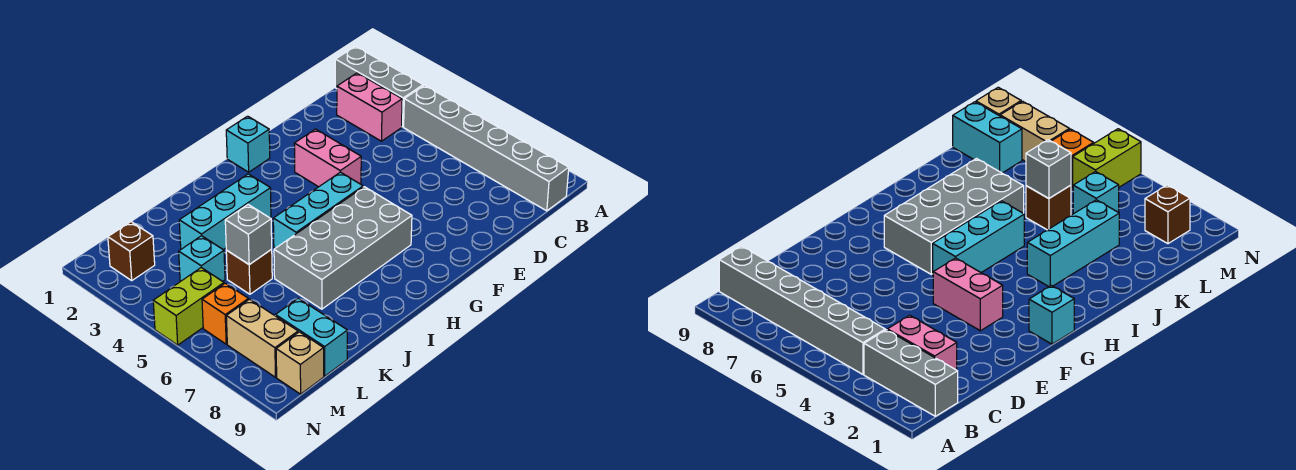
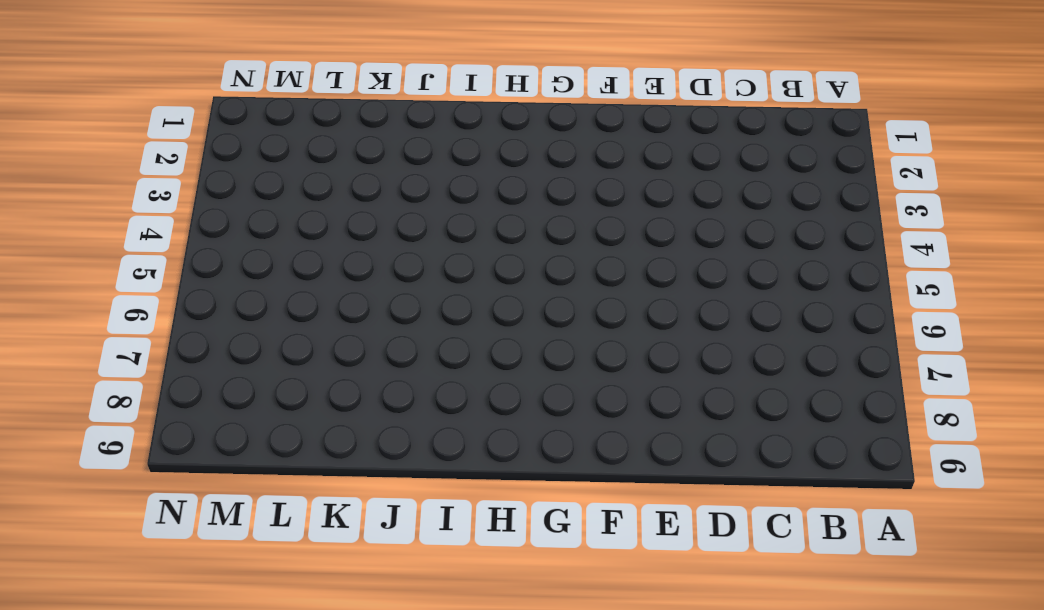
none -> grey 1x3 brick [335,46,423,127]
none -> grey 1x6 brick [404,85,569,211]
none -> pink 1x2 brick [337,73,402,141]

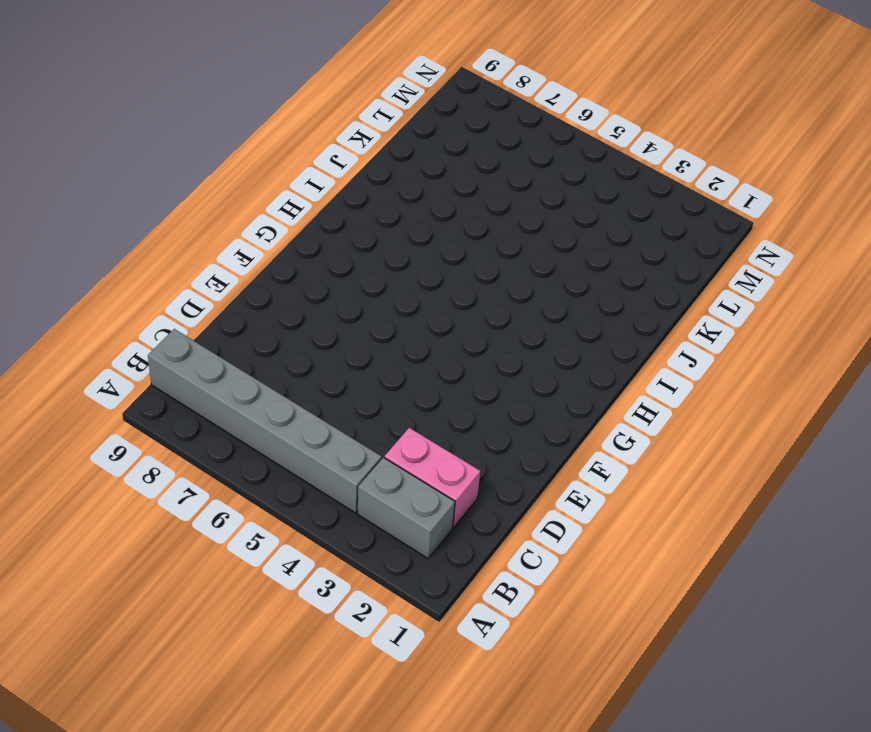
grey 1x2 brick [358,458,455,558] -> grey 1x3 brick [335,46,423,127]
none -> pink 1x2 brick [294,129,361,187]
none -> cyan 1x1 brick [226,116,270,172]
none -> cyan 1x3 brick [273,172,363,248]

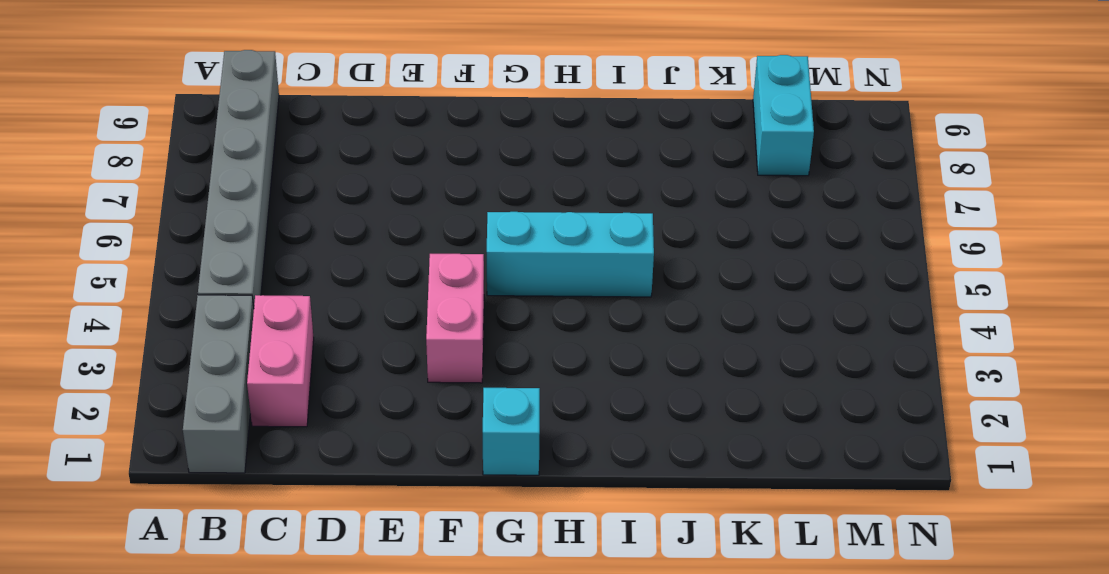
none -> grey 2x4 brick [274,187,412,309]
none -> cyan 1x3 brick [179,174,271,250]
none -> brown 1x1 brick [226,249,272,294]

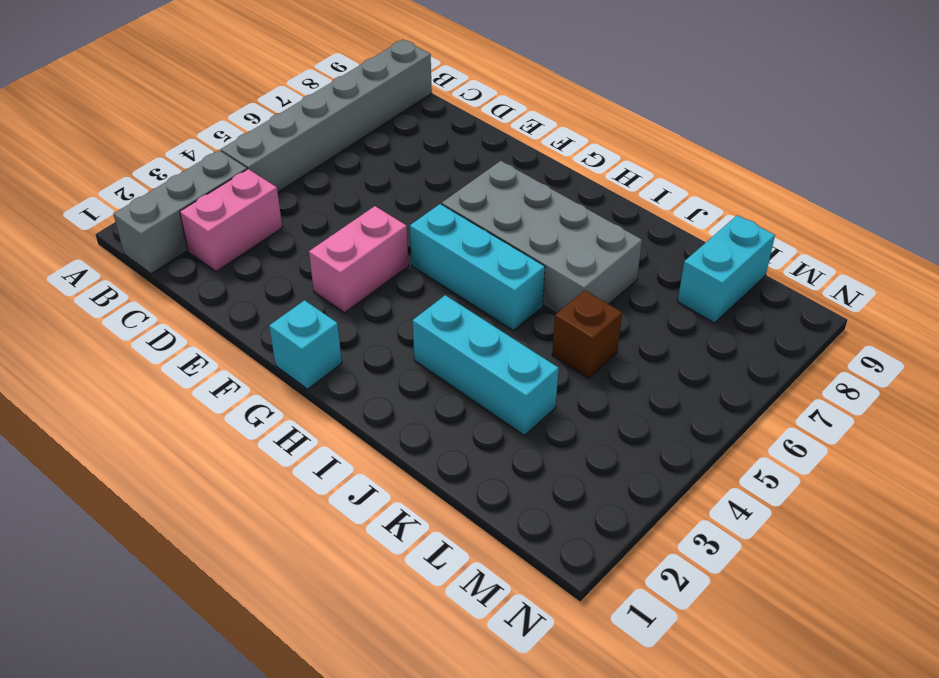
none -> cyan 1x1 brick [179,236,225,281]
none -> brown 1x1 brick [108,222,155,280]
none -> lime 1x2 brick [153,268,224,345]

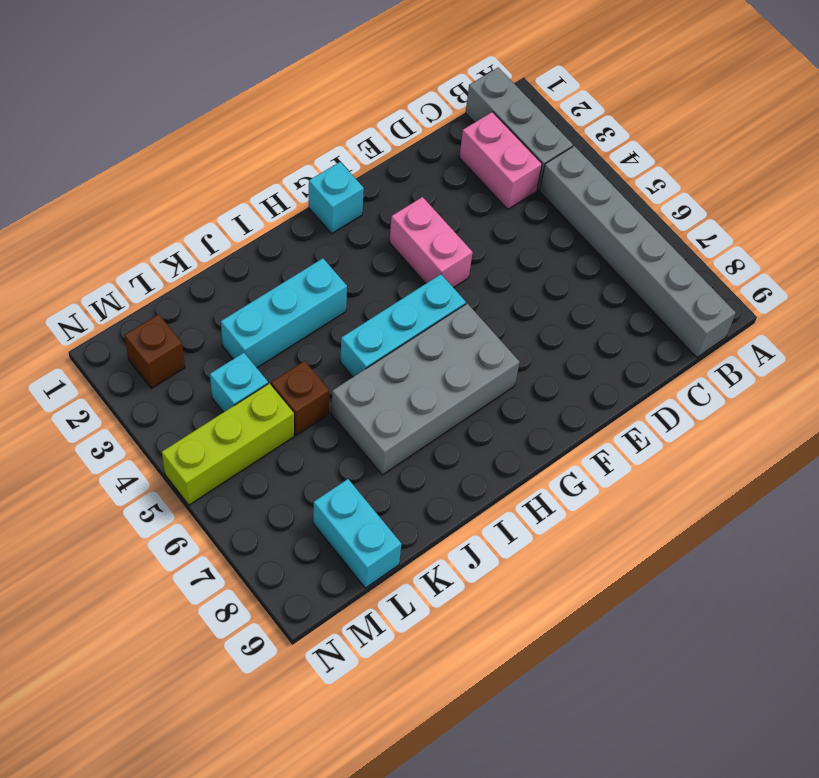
lime 1x3 brick [162,383,294,505] -> lime 1x2 brick [153,268,224,345]
none -> orange 1x1 brick [202,283,248,344]
none -> tan 1x2 brick [226,299,298,377]
none -> tan 1x1 brick [276,332,324,394]

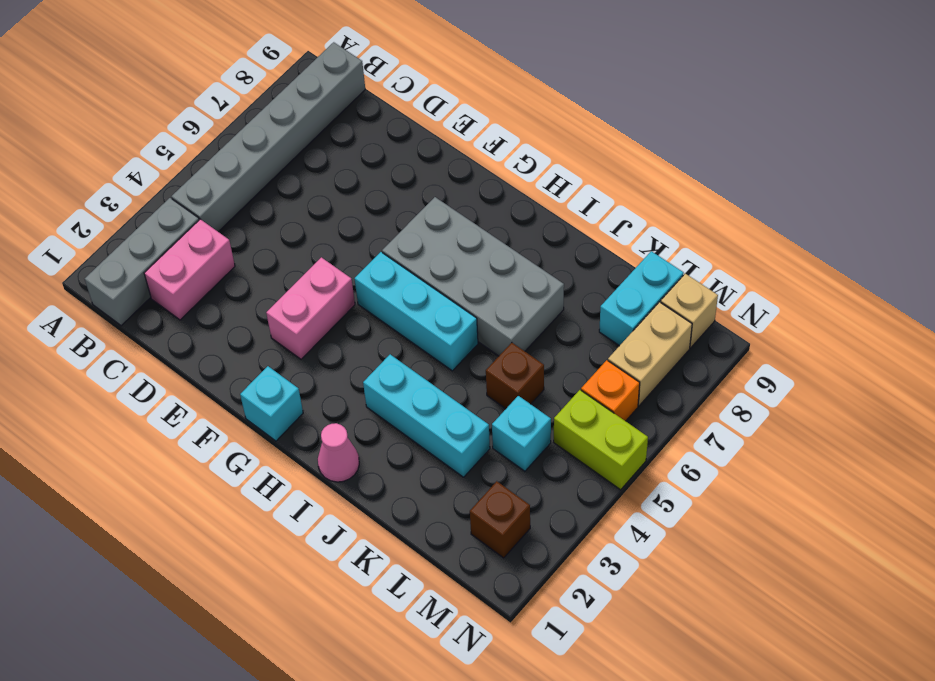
pink 1x1 cone [318,423,359,482] -> none
none -> grey 1x1 brick [225,205,272,264]

